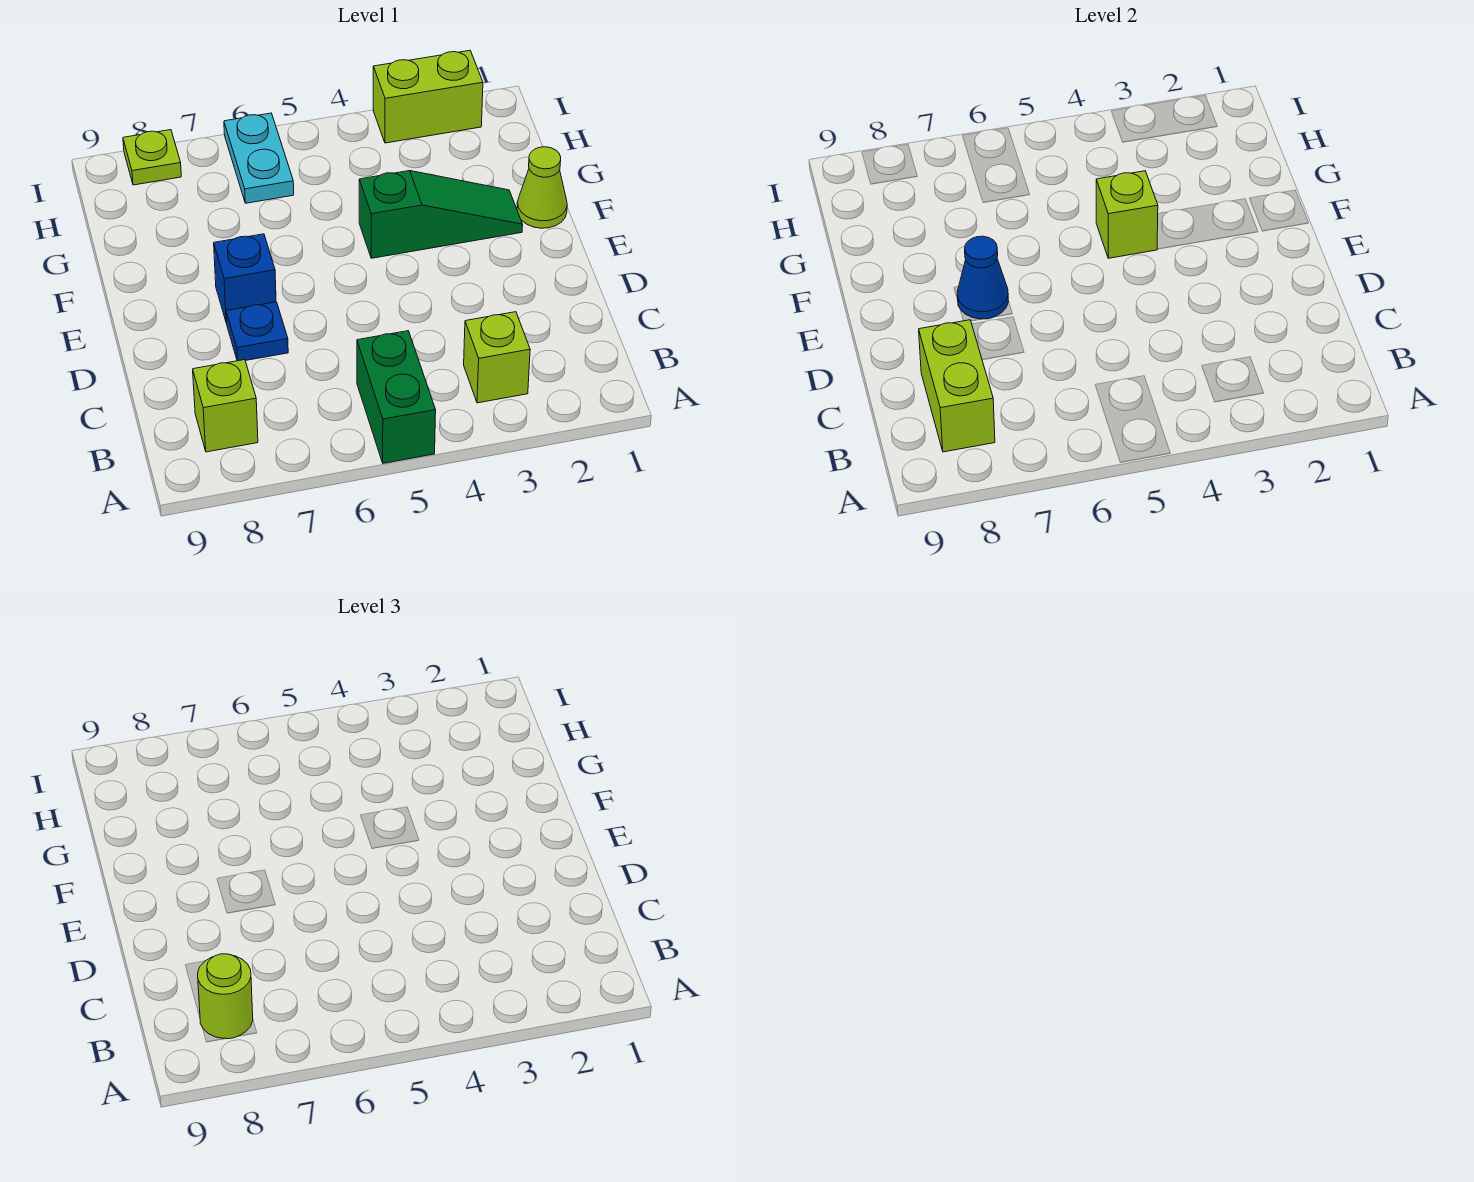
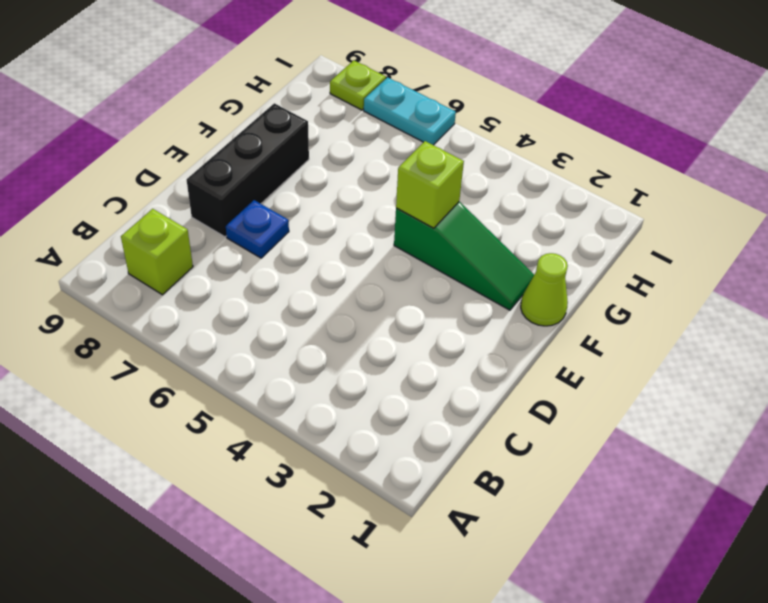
black 1x3 brick [187,103,309,237] -> none
cyan 1x2 plate [364,77,456,145] -> cyan 1x2 plate turned to [224,113,294,203]
none -> green 1x2 brick [357,331,436,463]
none -> lime 1x1 brick [464,312,530,403]
none -> blue 1x1 brick [214,234,276,323]

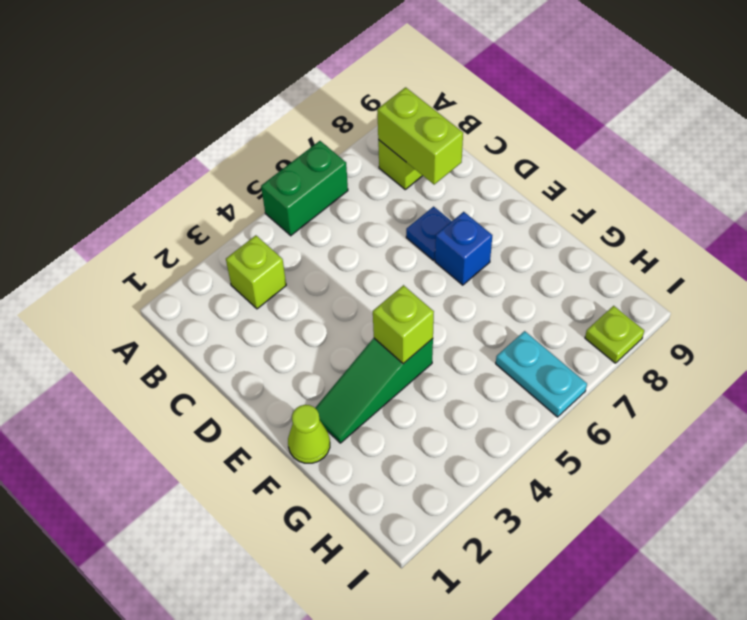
green 1x2 brick [261,141,348,236] -> green 1x2 brick turned to [357,331,436,463]
none -> lime 1x2 brick [373,51,483,143]
none -> blue 1x1 cone [957,236,1009,319]
none -> lime 1x1 round brick [198,954,253,1039]

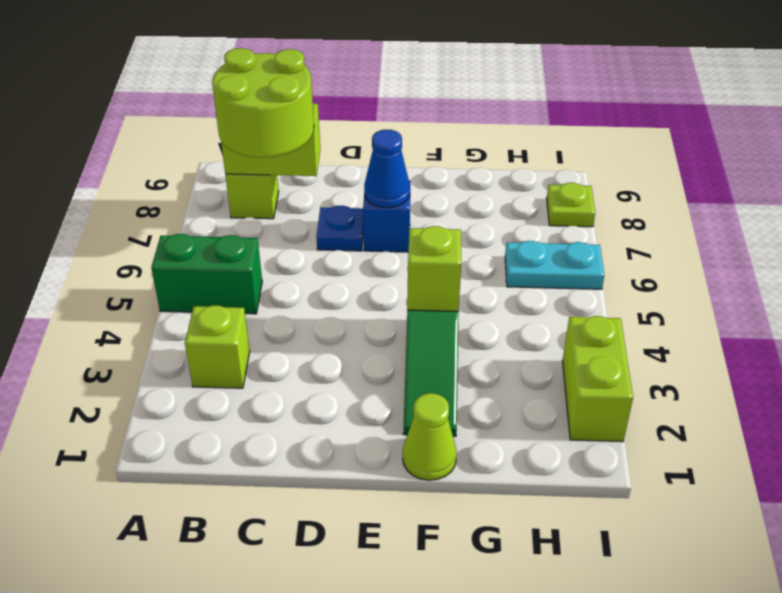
lime 2x2 round brick [212,48,314,157] -> lime 1x1 round brick [198,954,253,1039]

